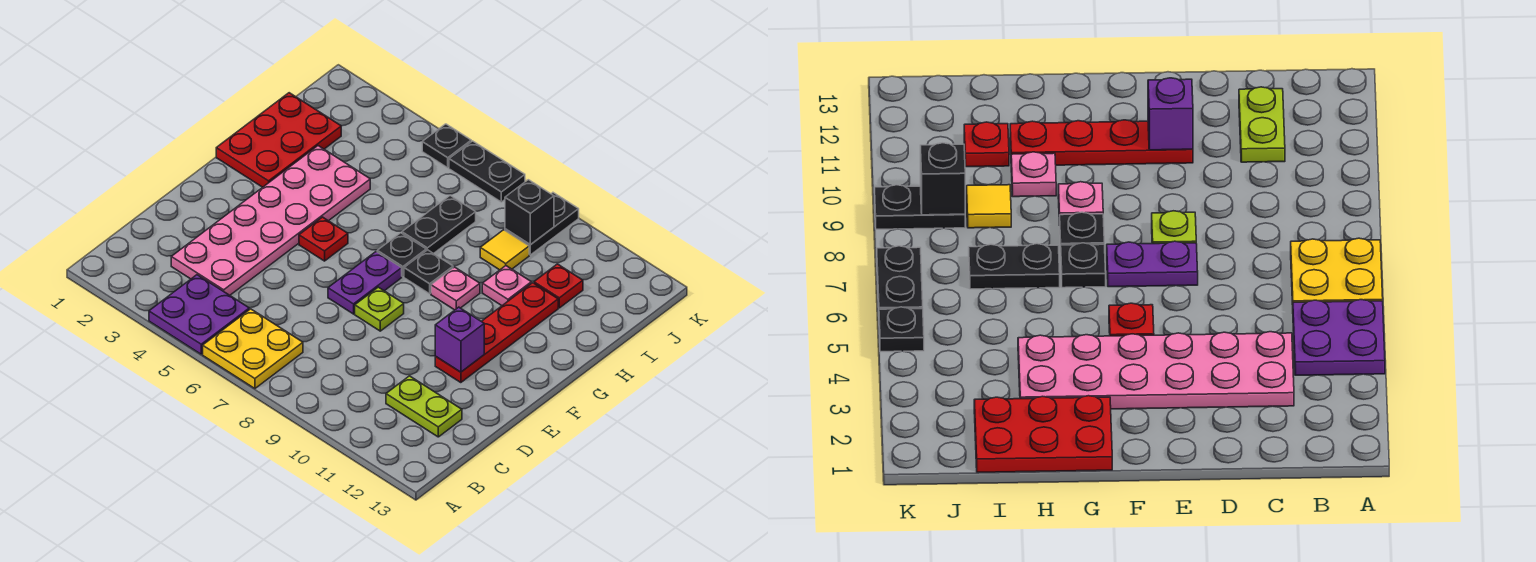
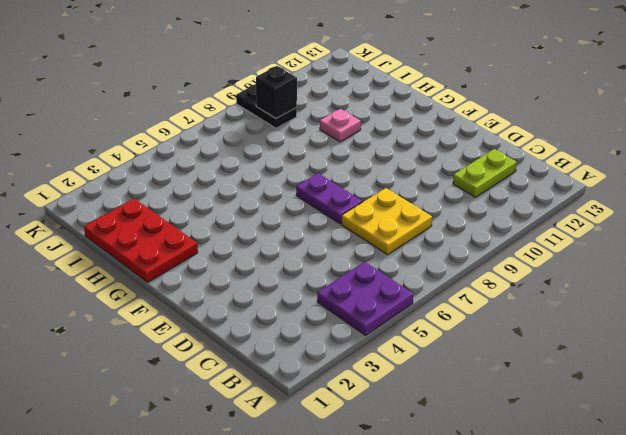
yellow 2x2 plate [342,188,432,255] -> yellow 2x2 plate moved to [203,309,303,389]
none -> pink 2x6 plate [171,146,370,295]
none -> lime 1x1 plate [355,287,404,331]
none -> red 1x4 plate [435,283,558,383]

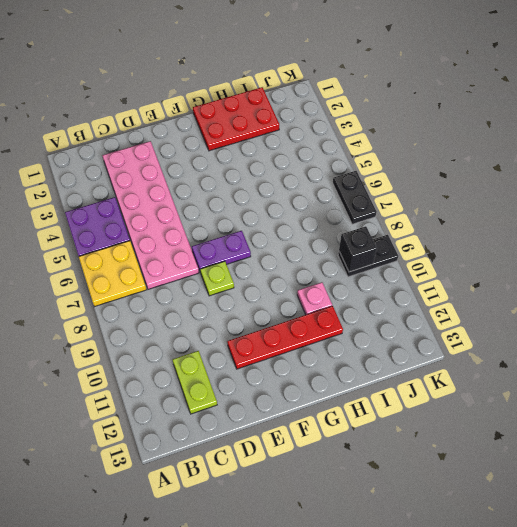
pink 2x6 plate [102,141,199,289] -> pink 2x6 plate turned to [171,146,370,295]
none -> red 1x1 plate [299,217,348,261]
none -> black 1x1 plate [377,233,426,277]
none -> black 1x1 plate [404,250,453,294]

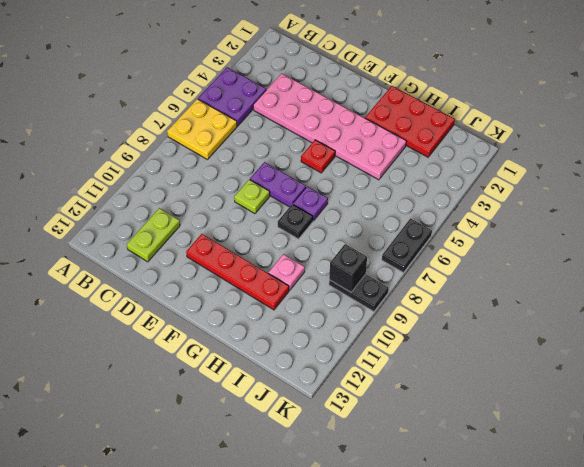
purple 1x1 plate [293,186,328,221] -> black 1x1 plate [377,233,426,277]
none -> pink 1x1 plate [431,267,480,310]
none -> black 1x2 plate [402,196,476,254]
none -> yellow 1x1 tile [480,230,529,270]

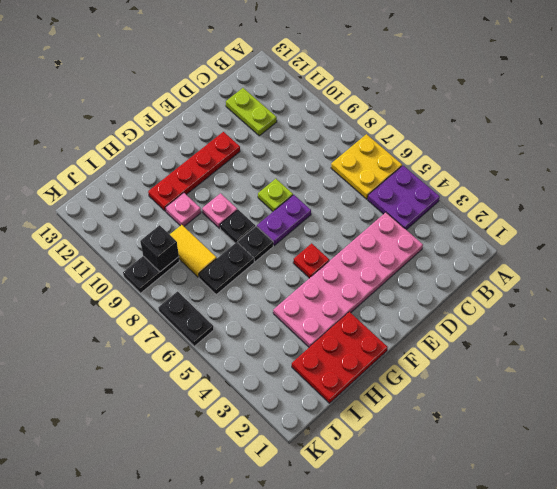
yellow 1x2 tile [170,225,217,277] -> yellow 1x1 tile [480,230,529,270]
none -> red 1x1 plate [534,264,583,308]
none -> black 1x1 plate [422,124,471,168]
none -> purple 1x1 brick [435,307,484,372]

